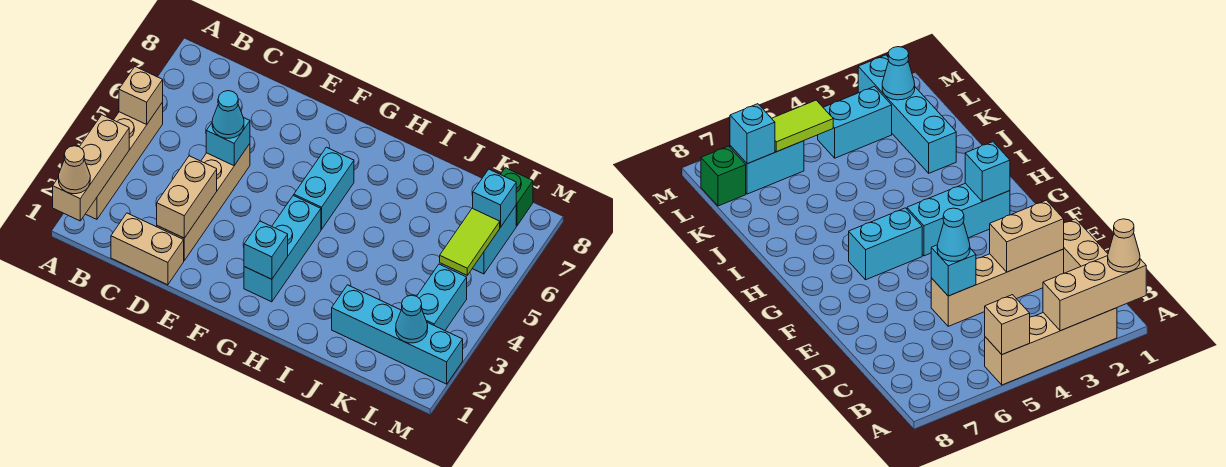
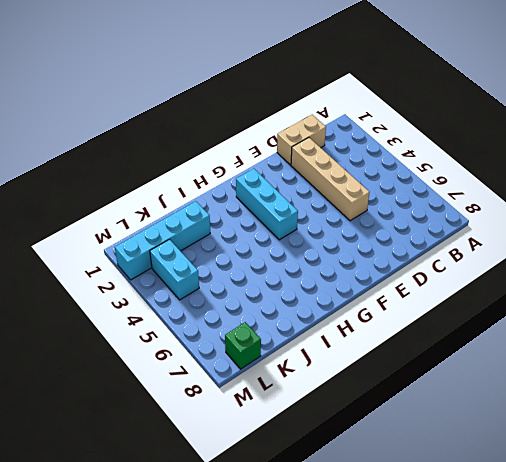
none -> tan 1x4 brick [86,102,163,219]
none -> cyan 1x2 brick [294,147,354,229]
none -> cyan 1x2 brick [472,206,516,274]

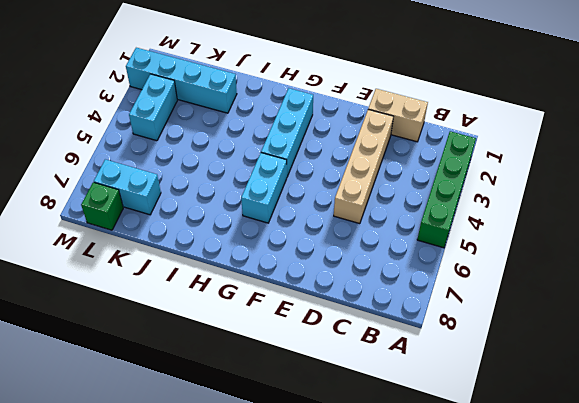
green 1x4 brick [417,131,476,248] -> tan 1x4 brick [86,102,163,219]
cyan 1x2 brick [94,159,161,215] -> cyan 1x2 brick turned to [472,206,516,274]
none -> tan 1x3 brick [53,115,129,221]
none -> tan 1x1 brick [119,67,163,124]
none -> tan 1x2 brick [157,156,217,238]

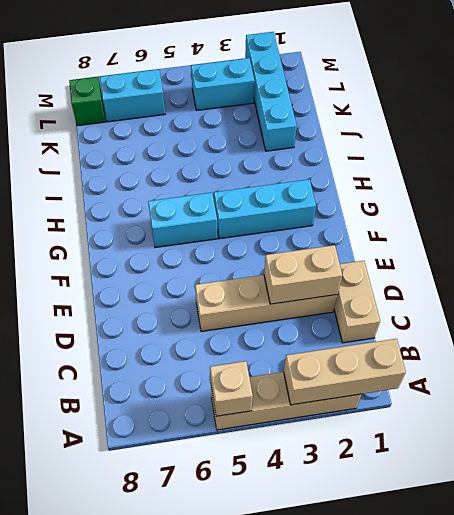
none -> cyan 1x1 brick [206,118,250,166]
none -> cyan 1x1 brick [244,221,288,279]
none -> cyan 1x1 cone [396,295,428,343]

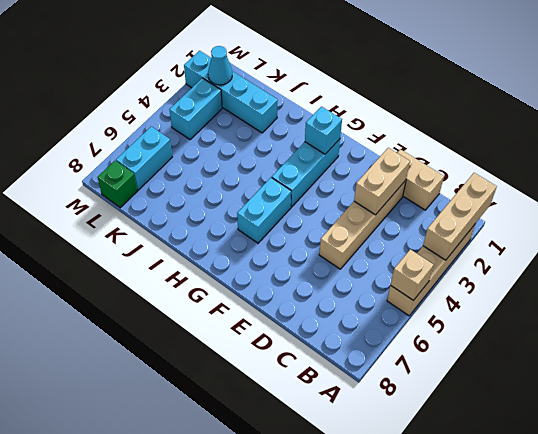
none -> cyan 1x1 brick [206,118,250,166]
none -> lime 1x2 tile [440,208,500,275]
none -> cyan 1x1 brick [473,169,516,227]

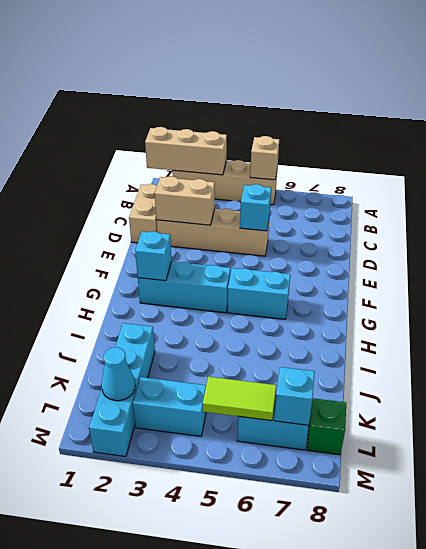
none -> tan 1x1 cone [59,146,90,194]
none -> cyan 1x1 cone [212,91,244,138]

